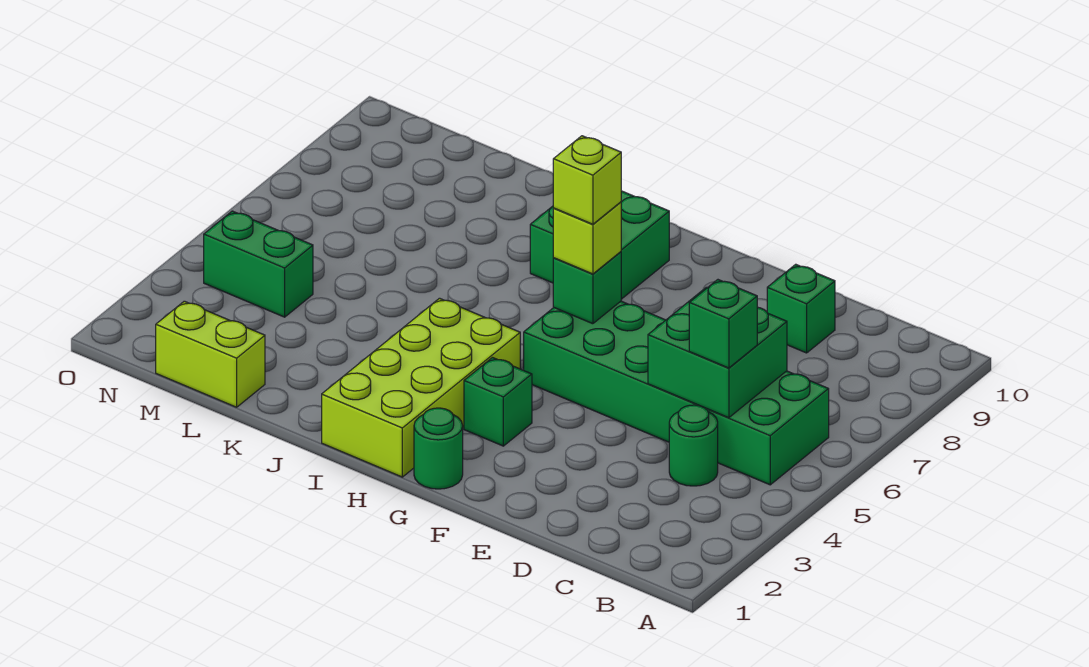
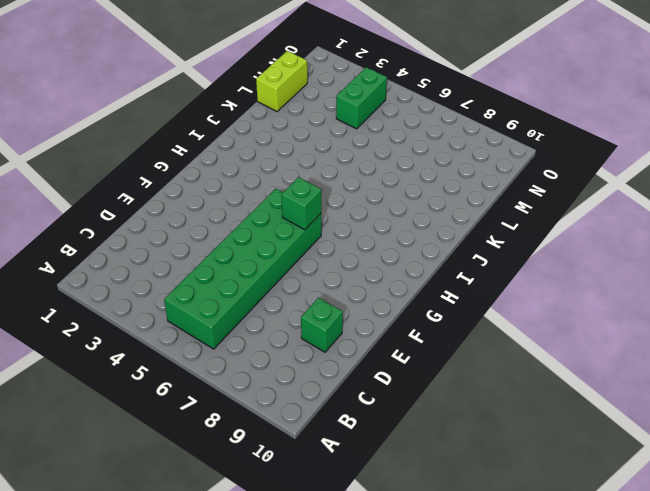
none -> green 1x1 round brick [669,405,718,486]
none -> green 1x1 round brick [414,408,463,489]
none -> green 1x1 brick [464,358,532,446]

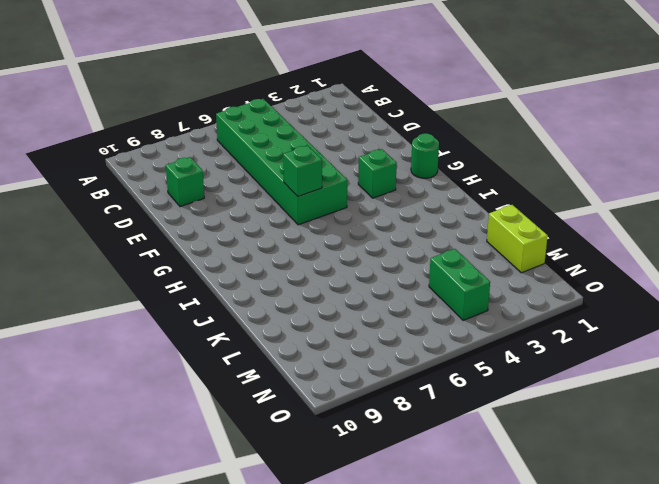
none -> green 1x1 round brick [669,405,718,486]
none -> lime 2x4 brick [322,298,520,477]
none -> green 2x2 brick [530,191,669,299]

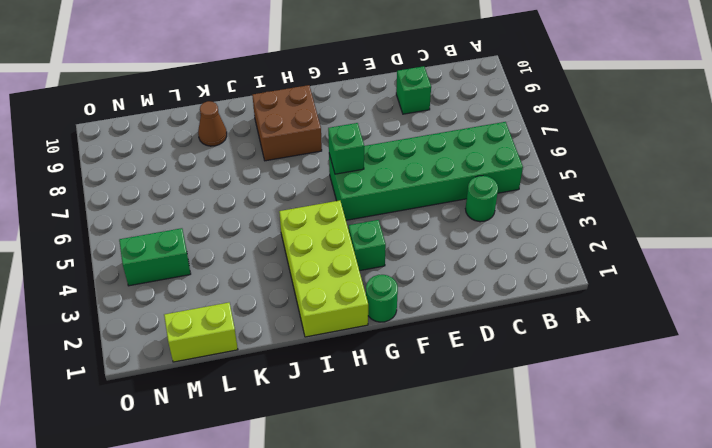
brown 2x2 brick [252,85,322,161] -> green 2x2 brick [530,191,669,299]
brown 1x1 cone [198,101,227,146] -> none
none -> green 2x2 brick [648,287,787,418]
none -> green 1x1 brick [689,280,757,368]
none -> lime 1x1 brick [553,202,621,274]

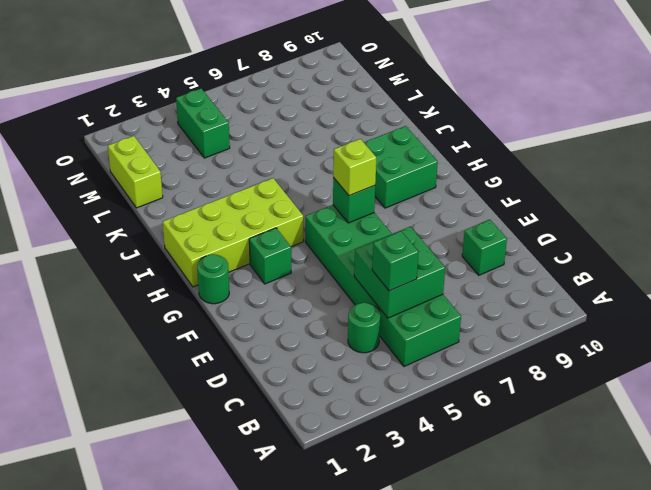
none -> lime 1x1 brick [553,136,621,224]

